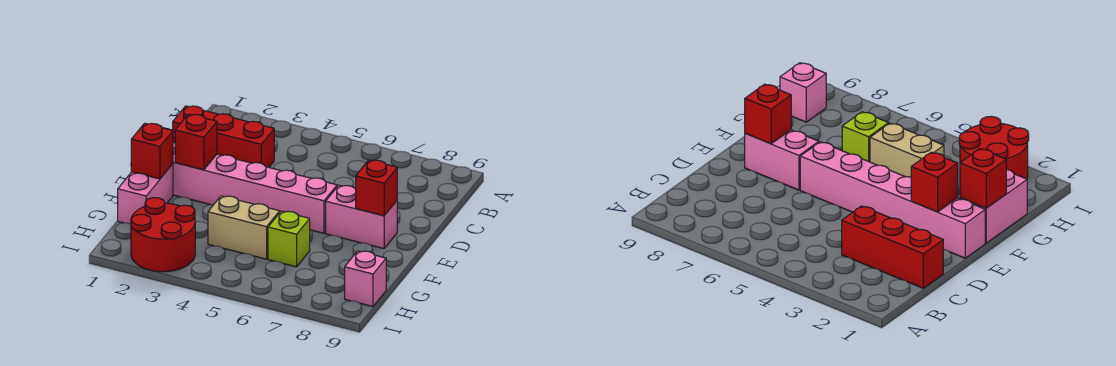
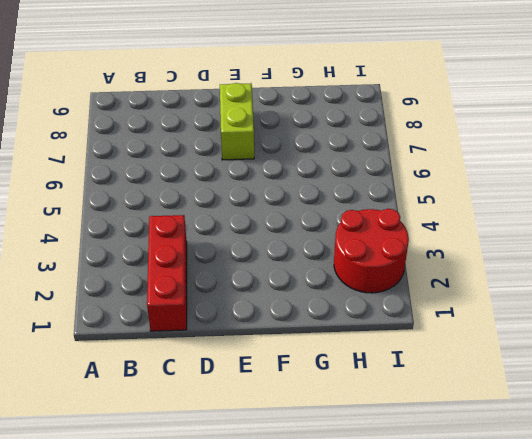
lime 1x2 brick [220,83,254,160] -> pink 1x2 brick [326,185,397,249]
none -> pink 1x6 brick [173,142,337,233]
none -> pink 1x2 brick [118,164,173,224]

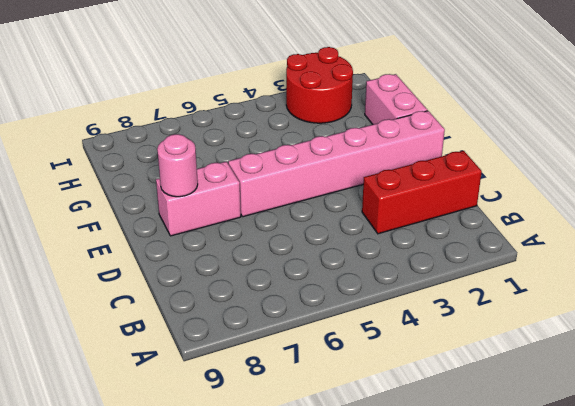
pink 1x1 round brick [157,134,198,197] -> red 1x1 brick [356,160,397,216]
none -> tan 1x2 brick [208,196,280,259]
none -> lime 1x1 brick [268,211,310,267]

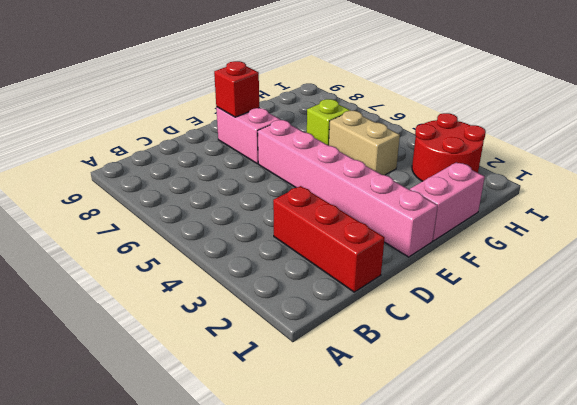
none -> pink 1x1 brick [345,251,386,307]
none -> red 1x1 brick [175,114,217,170]

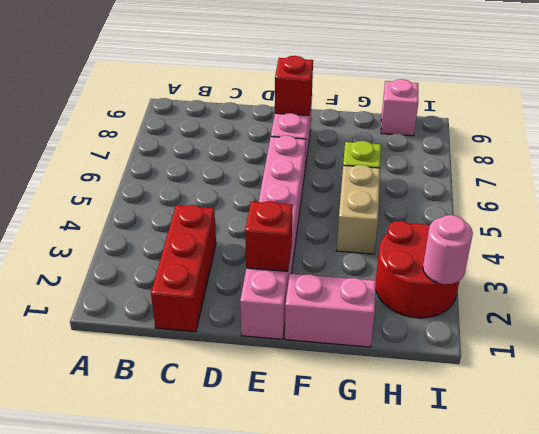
pink 1x1 round brick [423,215,473,284] -> none
none -> red 1x1 brick [131,123,173,179]

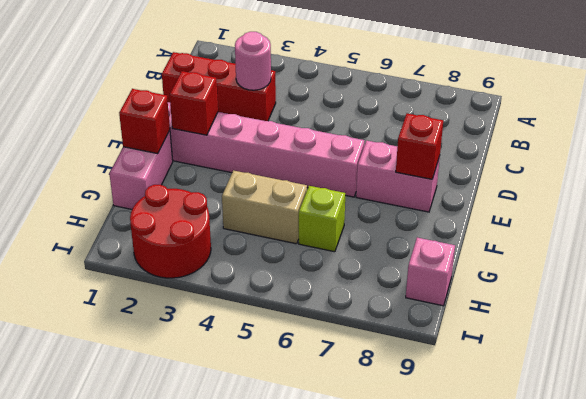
pink 1x1 round brick [235,32,271,90] -> none

